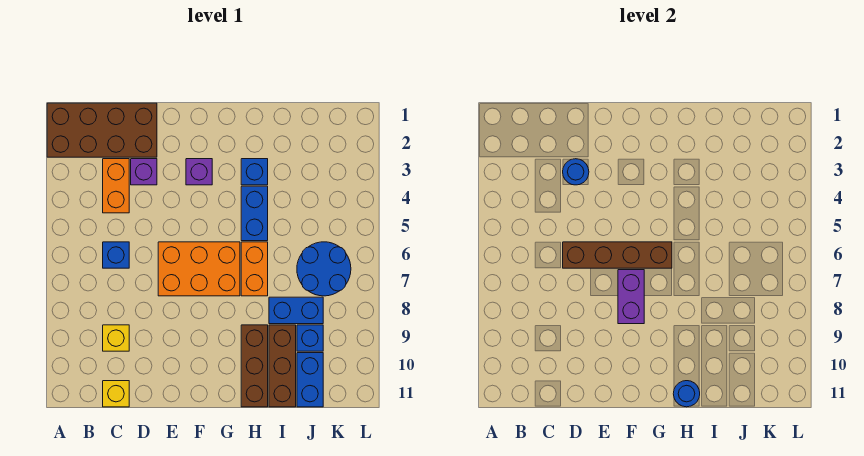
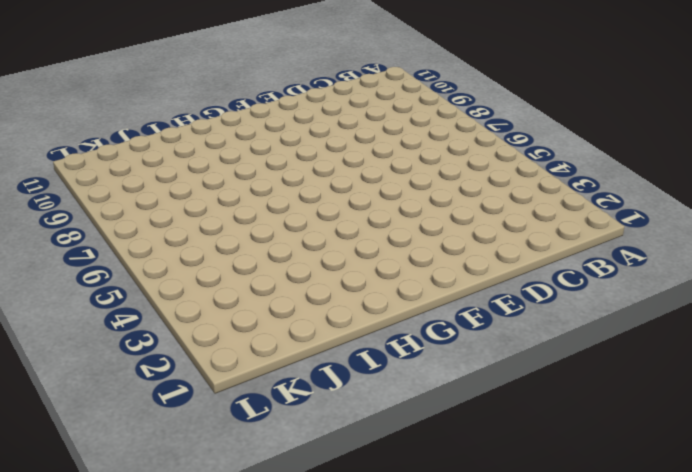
none -> brown 2x4 brick [47,103,157,157]
none -> orange 1x2 brick [103,159,129,213]
none -> blue 1x1 brick [103,242,129,268]

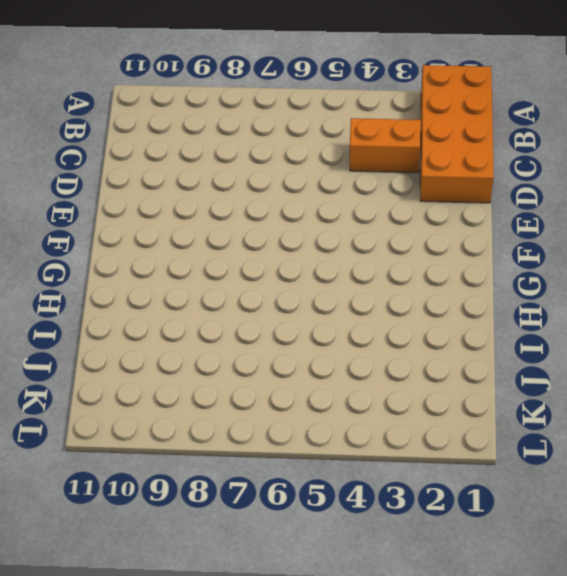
orange 2x4 brick [420,65,494,203] -> brown 2x4 brick [47,103,157,157]
none -> blue 1x1 brick [103,242,129,268]
none -> yellow 1x1 brick [103,325,129,351]
none -> yellow 1x1 brick [103,381,129,407]

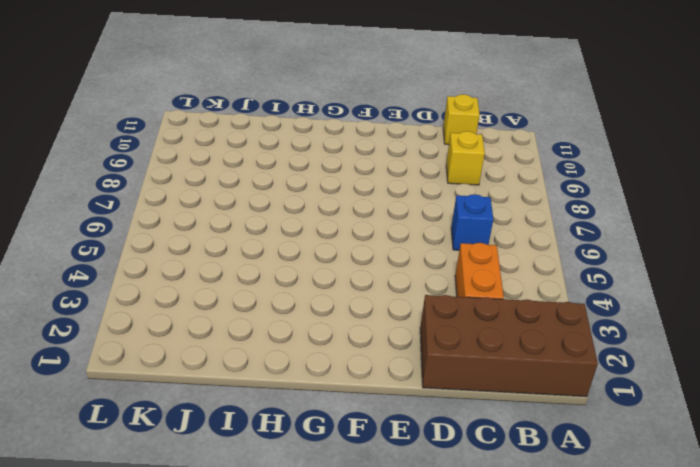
none -> purple 1x1 brick [131,159,157,185]
none -> orange 2x3 brick [158,242,240,296]
none -> purple 1x1 brick [186,159,212,185]

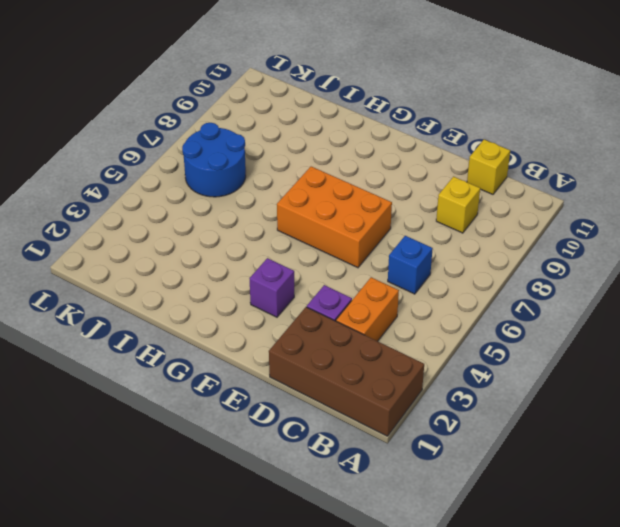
none -> blue 1x1 brick [241,159,268,185]
none -> blue 1x2 brick [241,186,268,241]
none -> orange 1x2 brick [241,242,268,296]

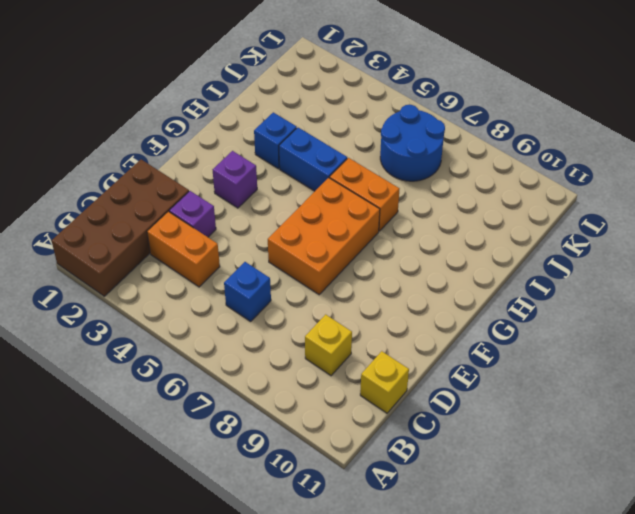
none -> brown 1x3 brick [241,325,268,407]
none -> blue 1x2 brick [269,297,323,324]
none -> brown 1x3 brick [269,325,296,407]

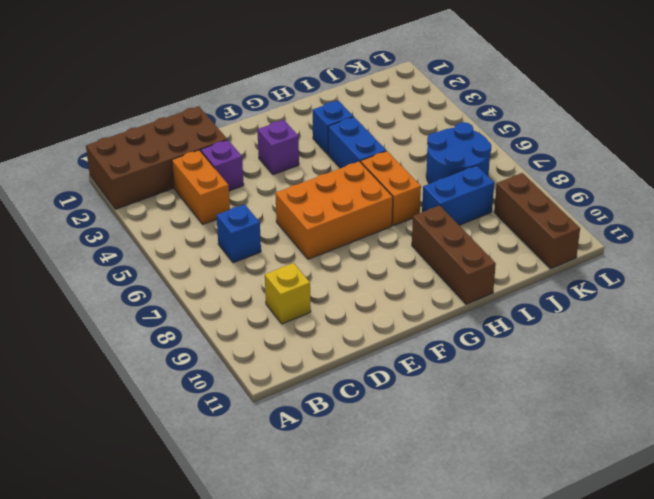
brown 1x3 brick [494,173,580,269] -> brown 1x3 brick moved to [269,325,296,407]
none -> yellow 1x1 brick [103,381,129,407]
none -> blue 1x1 brick [297,325,323,351]
none -> blue 1x2 brick [297,353,323,407]

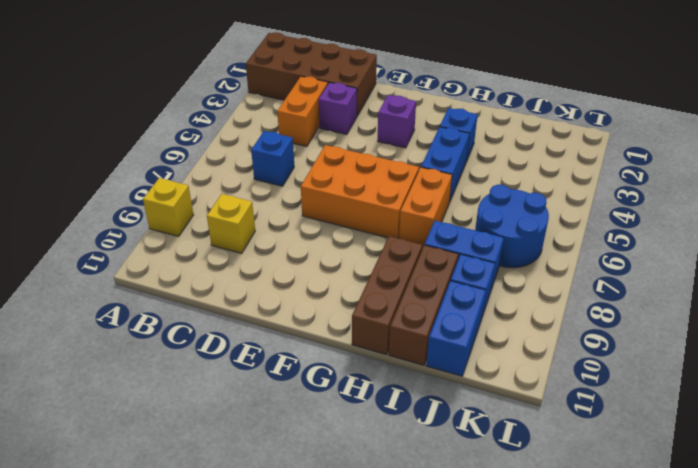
yellow 1x1 brick [143,178,194,236] -> yellow 1x1 brick moved to [103,381,129,407]
none -> blue 1x1 round brick [563,159,589,185]
none -> brown 1x4 brick [563,242,672,268]
none -> purple 1x2 brick [618,270,644,324]

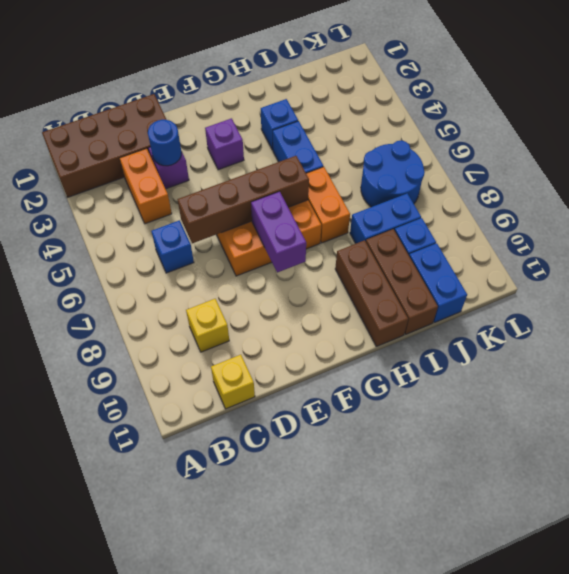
none -> blue 1x1 round brick [673,381,700,407]

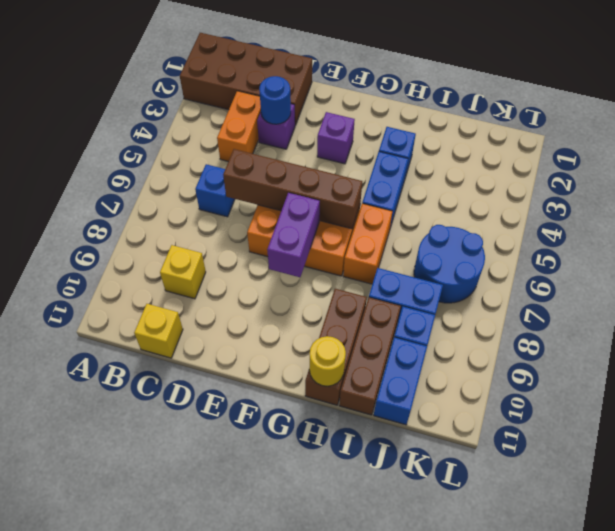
yellow 1x1 round brick [309,336,346,386] -> blue 1x1 round brick [673,381,700,407]

